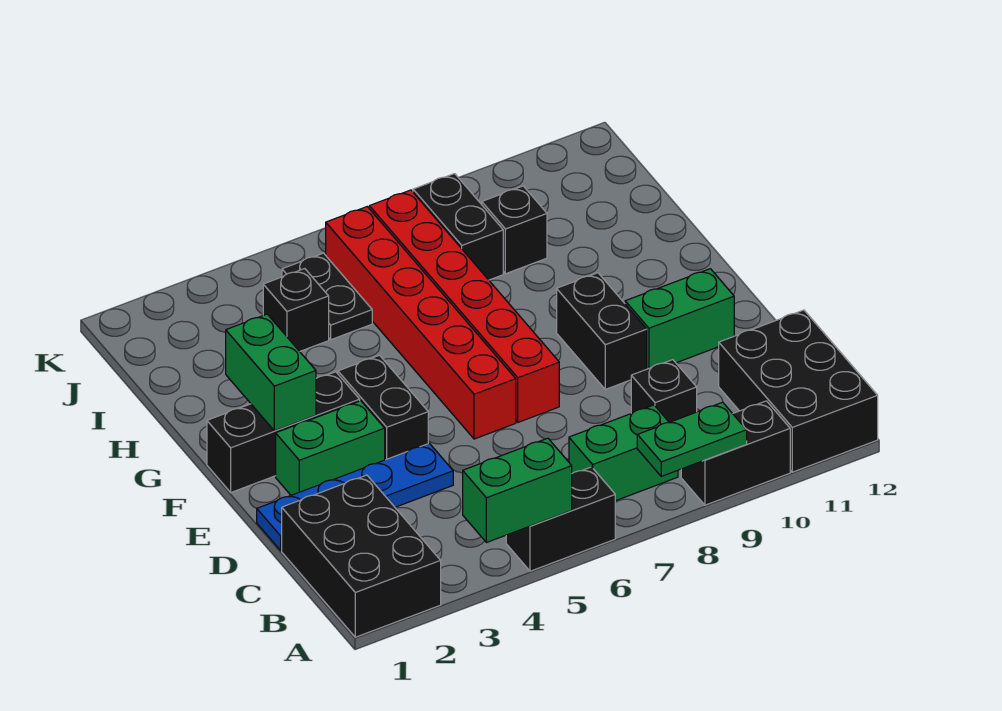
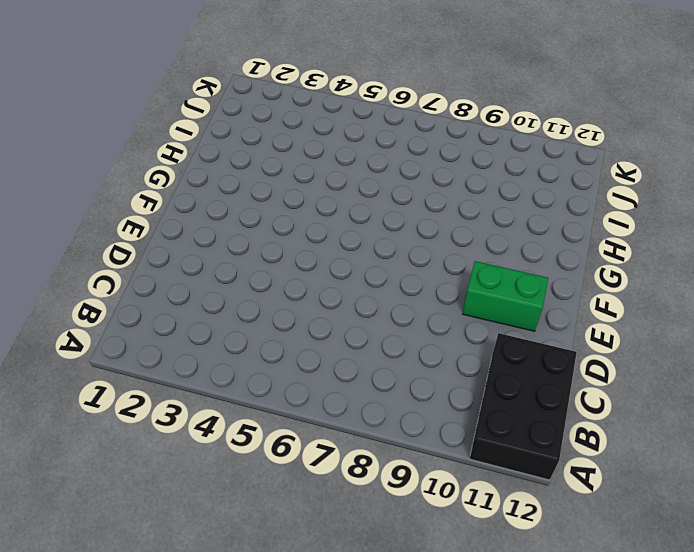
none -> black 2x3 brick [282,475,441,637]
none -> black 1x2 brick [506,467,615,571]
none -> black 1x2 brick [681,401,790,505]

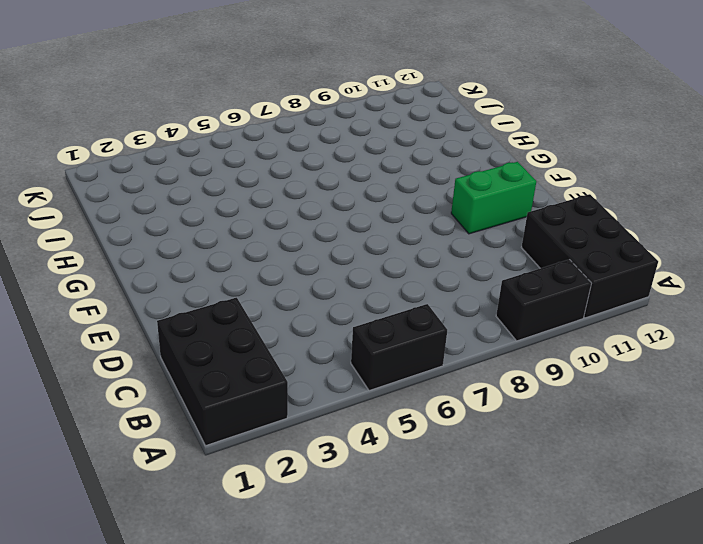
none -> green 1x2 brick [569,405,678,501]
none -> black 1x1 brick [631,360,697,422]
none -> blue 1x4 plate [257,443,453,550]

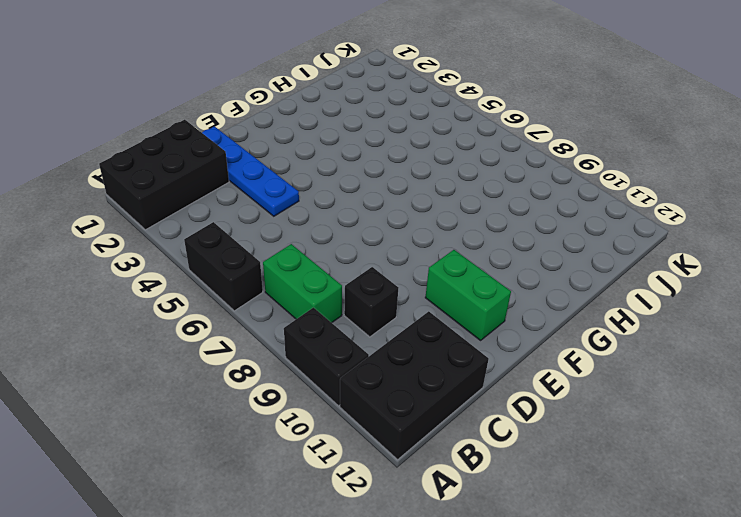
none -> green 1x2 brick [276,401,385,495]
none -> black 1x2 brick [338,355,428,460]
none -> red 1x6 brick [326,207,516,439]

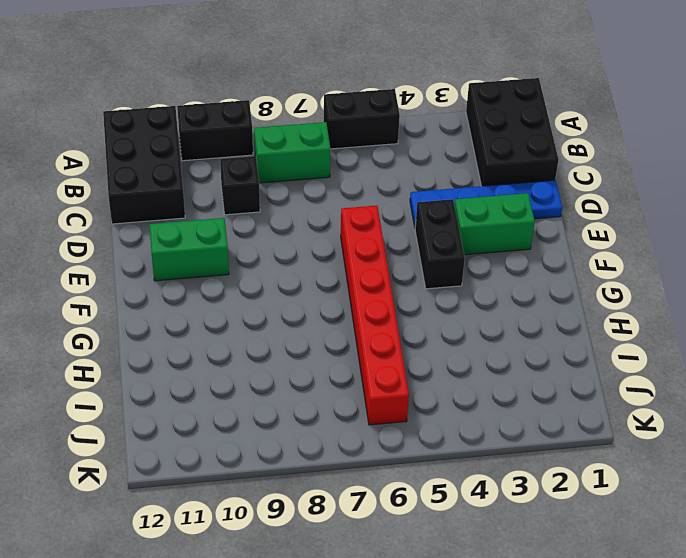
none -> red 1x6 brick [369,190,559,422]
none -> black 1x2 brick [557,273,647,389]
none -> black 1x3 brick [207,372,360,492]

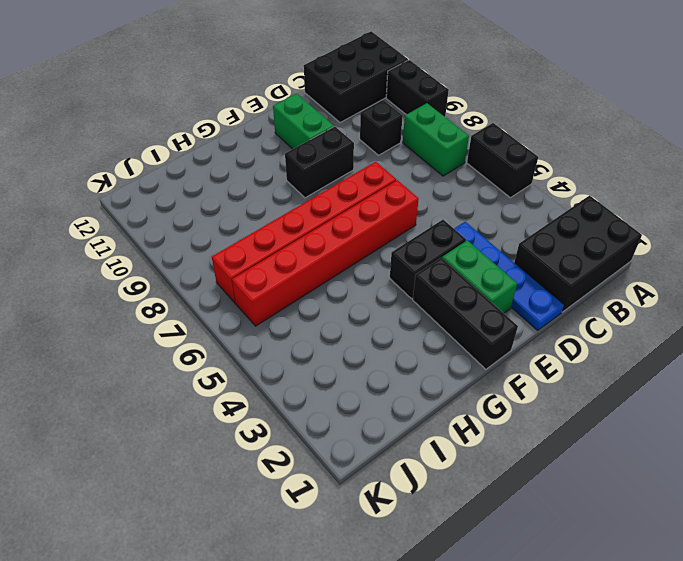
none -> black 1x1 brick [263,269,329,351]
none -> black 1x2 plate [282,253,372,340]
none -> black 1x2 brick [413,174,503,280]

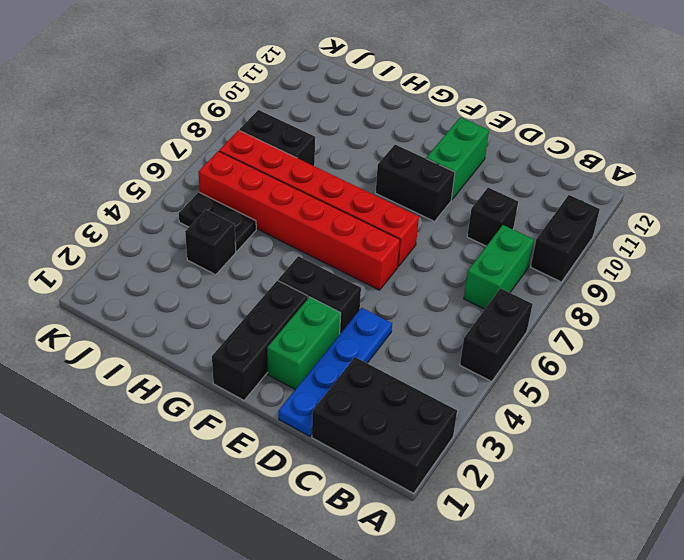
none -> black 2x3 brick [719,310,878,472]
none -> black 1x1 brick [482,186,547,274]
none -> green 1x2 brick [463,438,572,543]

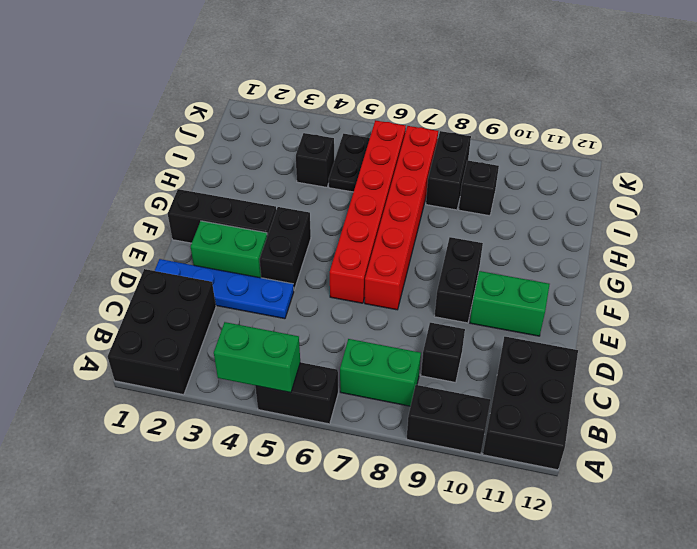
none -> green 1x2 plate [637,402,747,476]
none -> green 1x2 brick [226,314,316,431]

